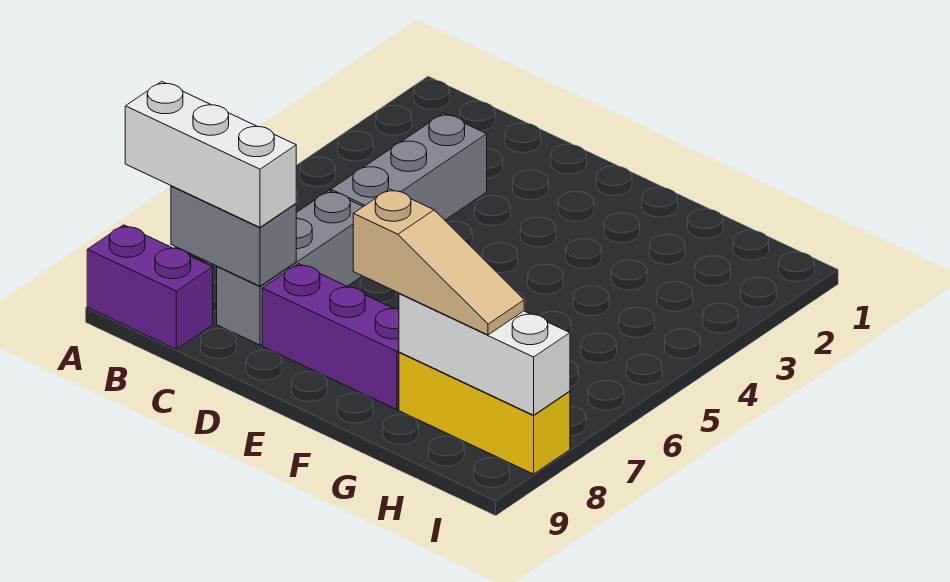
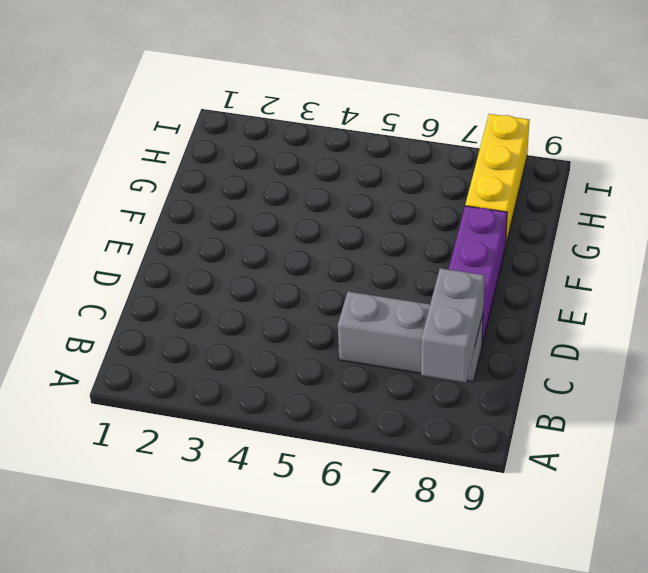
none -> purple 1x2 brick [87,225,213,349]
none -> grey 1x3 brick [331,113,487,220]

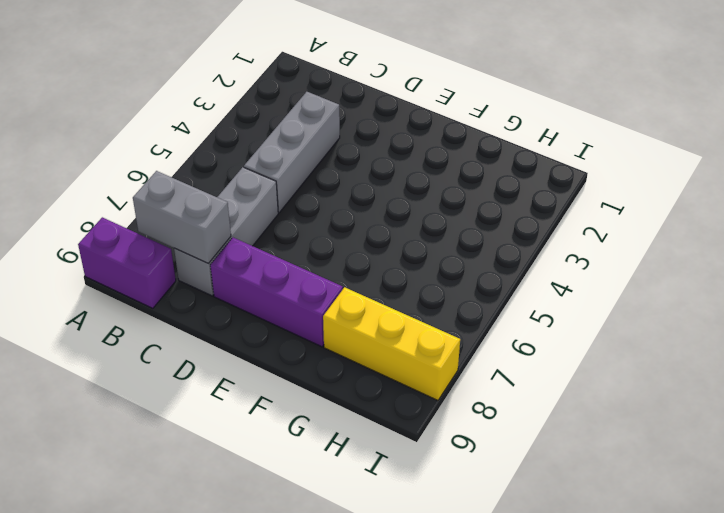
none -> white 1x3 brick [399,294,570,415]
none -> white 1x3 brick [125,81,296,227]

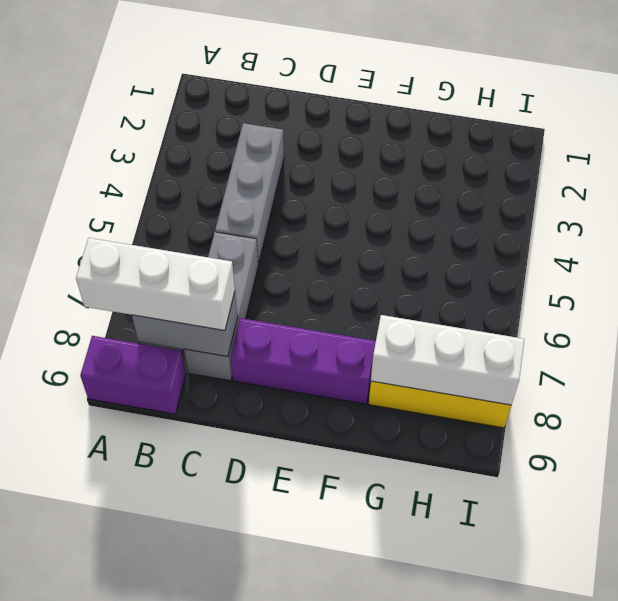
none -> tan 1x3 slope [353,189,524,335]

